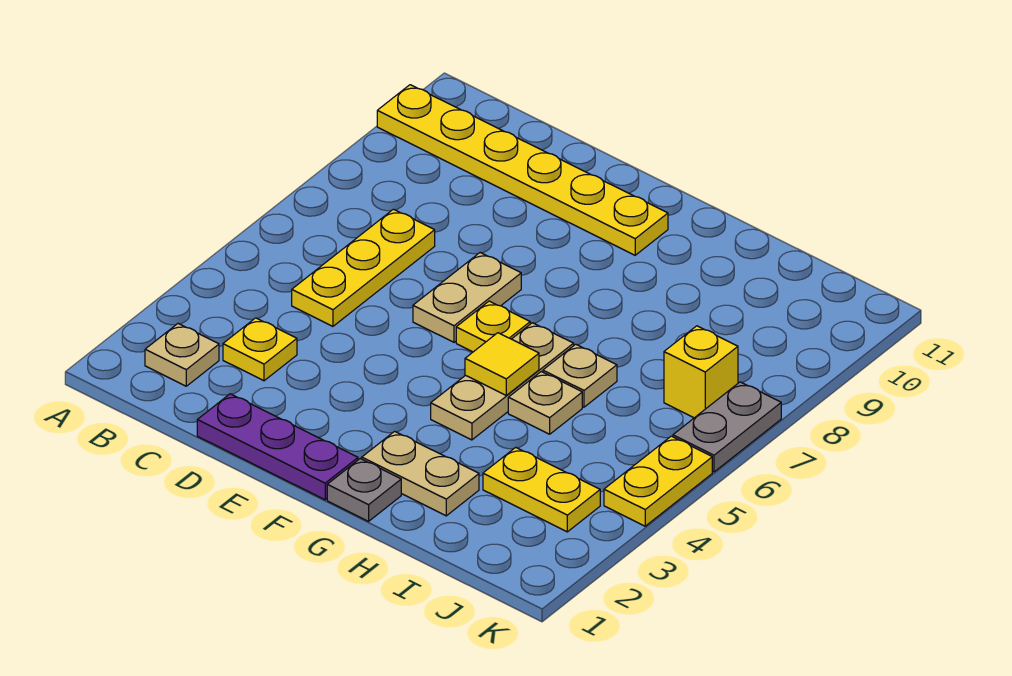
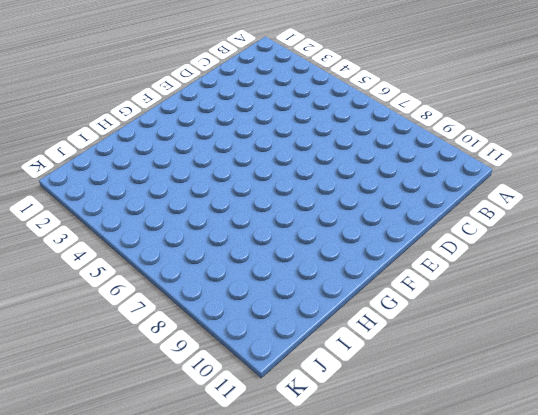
none -> yellow 1x6 plate [377,85,668,255]
none -> tan 1x1 plate [145,324,219,386]
none -> yellow 1x1 plate [223,318,297,381]

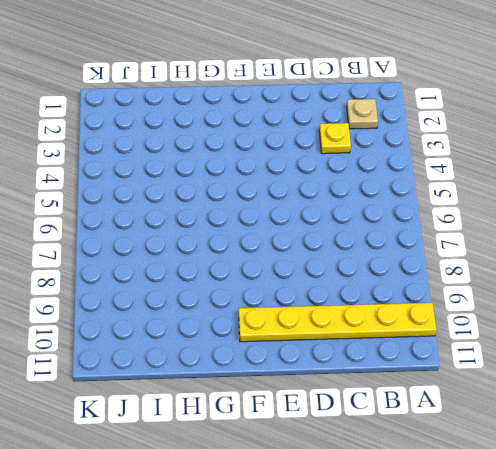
none -> yellow 1x3 plate [292,209,435,326]
none -> purple 1x3 plate [197,394,358,500]
none -> tan 1x2 plate [413,253,521,342]

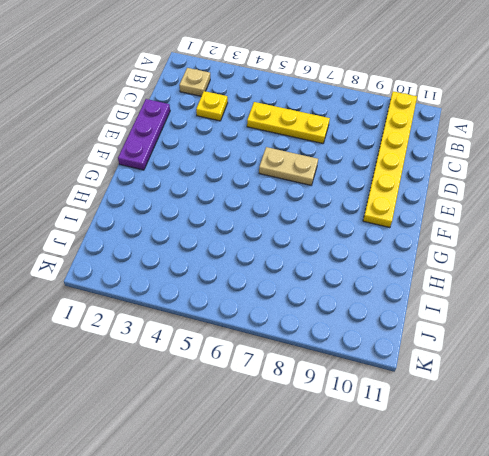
none -> yellow 1x1 plate [456,301,530,352]
none -> grey 1x1 plate [327,459,401,521]
none -> tan 1x2 plate [362,431,479,516]

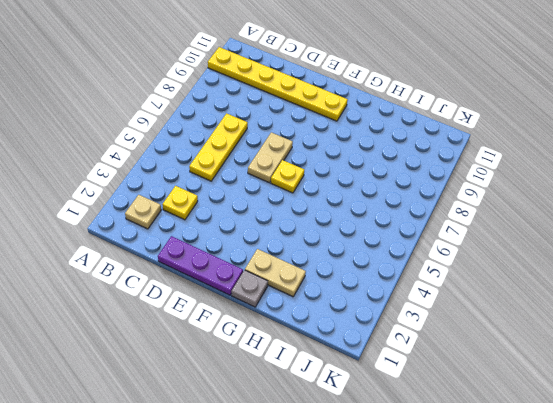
none -> tan 1x3 plate [431,323,574,440]
none -> tan 1x1 plate [508,372,582,434]
none -> tan 1x1 plate [543,344,617,407]

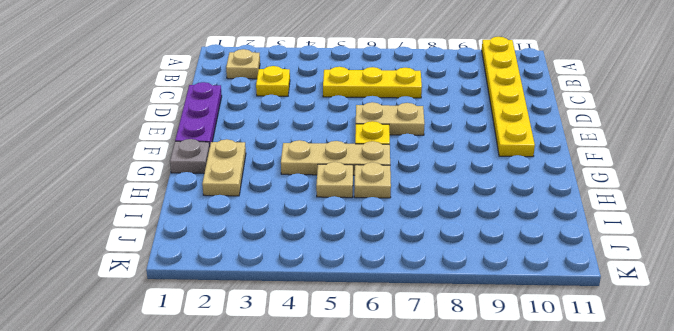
none -> yellow 1x2 plate [483,447,600,532]
none -> yellow 1x1 brick [664,326,738,418]
none -> yellow 1x2 plate [604,436,712,526]

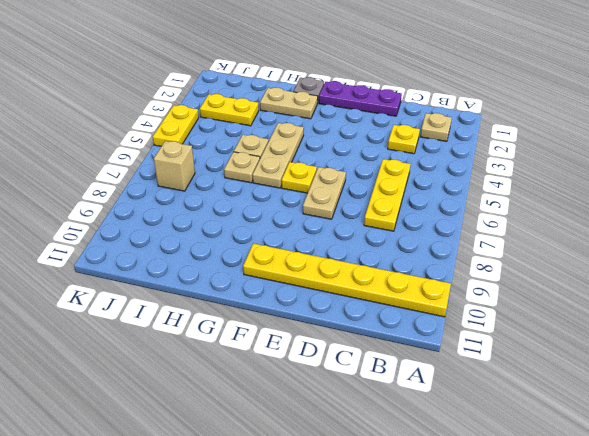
tan 1x1 brick [154,141,195,191] -> yellow 1x1 brick [664,326,738,418]
none -> grey 1x2 plate [673,382,781,472]
none -> yellow 1x1 tile [465,333,539,396]

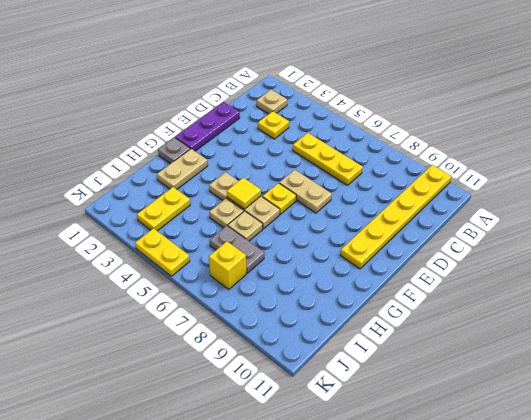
grey 1x2 plate [210,226,264,273] -> grey 1x2 plate moved to [673,382,781,472]

